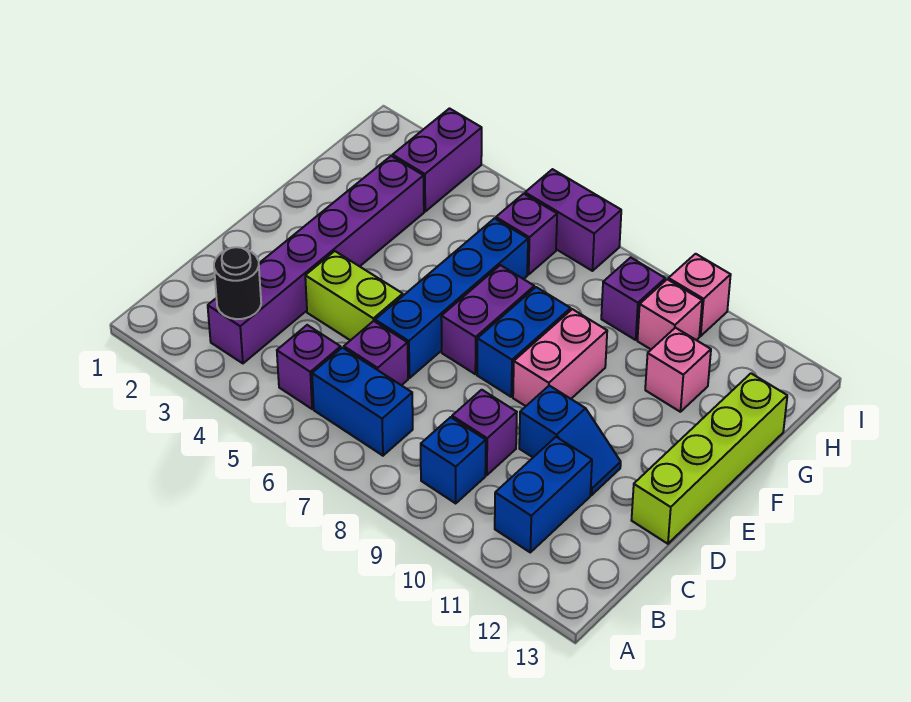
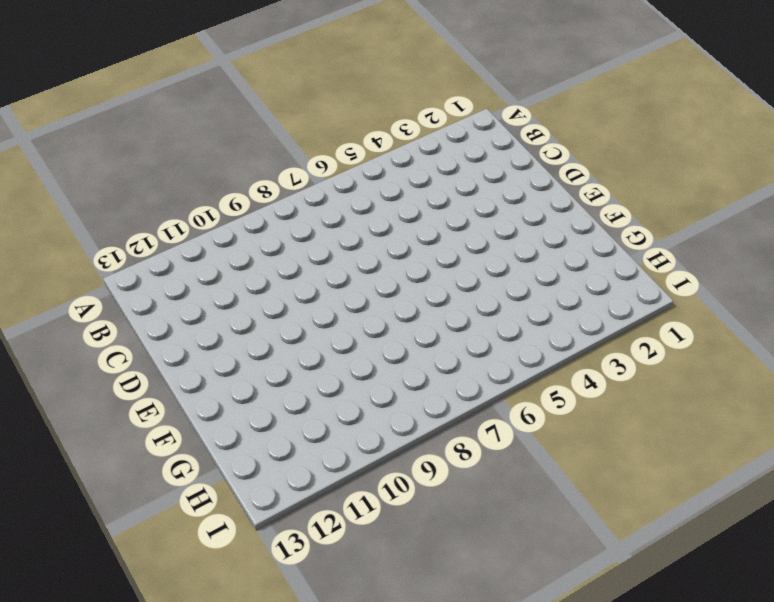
none -> purple 1x6 brick [208,156,424,363]
none -> purple 1x1 brick [277,325,341,409]
none -> blue 1x2 brick [312,348,413,456]

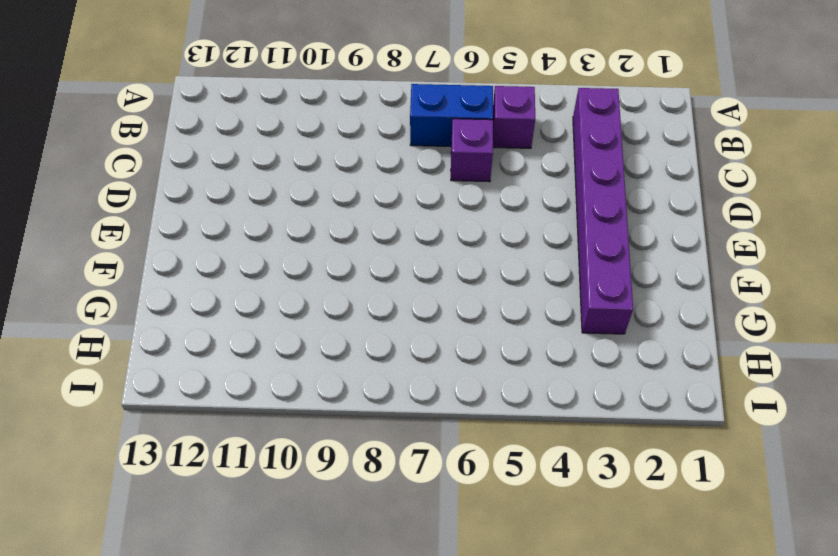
none -> blue 1x1 brick [421,417,486,503]
none -> blue 1x2 brick [495,437,592,552]
none -> purple 1x1 brick [452,390,517,475]

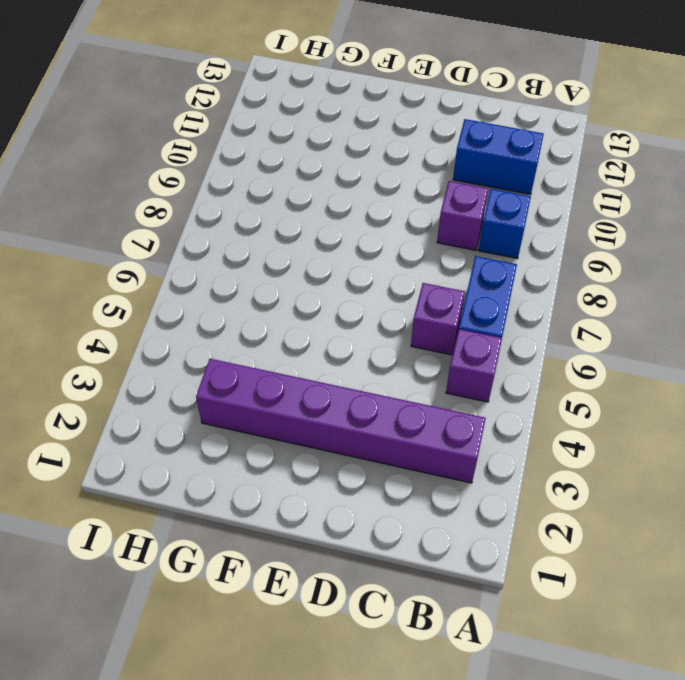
none -> lime 1x2 brick [305,251,403,340]
none -> blue 1x4 brick [375,218,528,378]
none -> blue 1x2 slope [519,386,621,495]

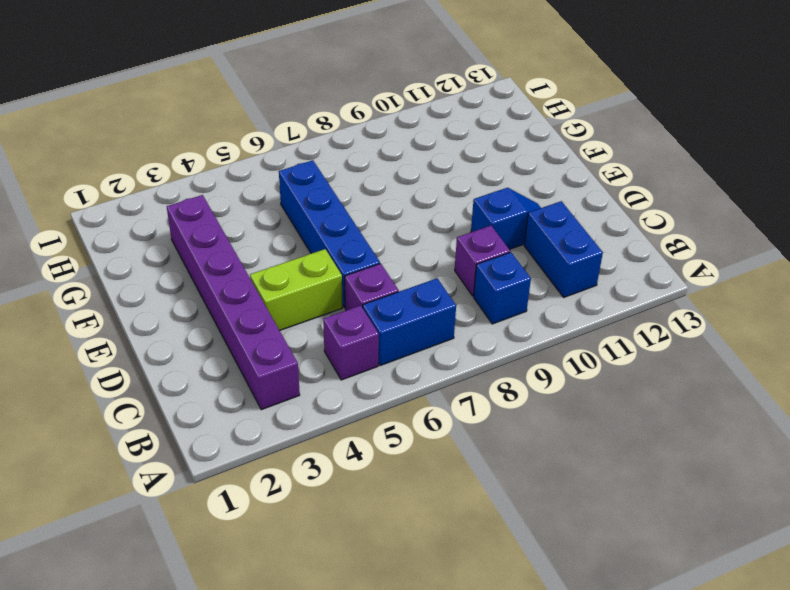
none -> lime 1x4 brick [631,374,787,544]
none -> purple 1x2 brick [441,265,534,374]
none -> blue 1x2 brick [477,287,571,397]

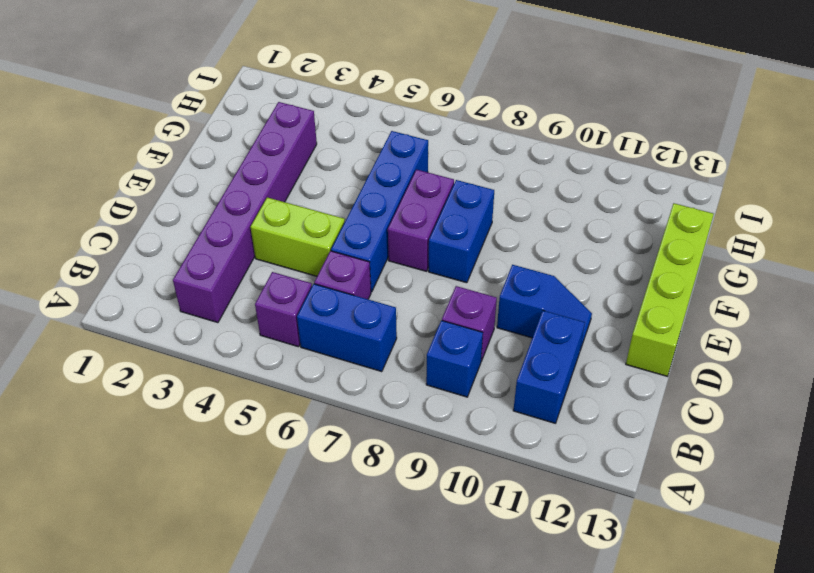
none -> pink 1x2 brick [513,309,607,406]
none -> pink 1x1 brick [645,328,711,412]
none -> purple 1x2 brick [393,109,482,211]

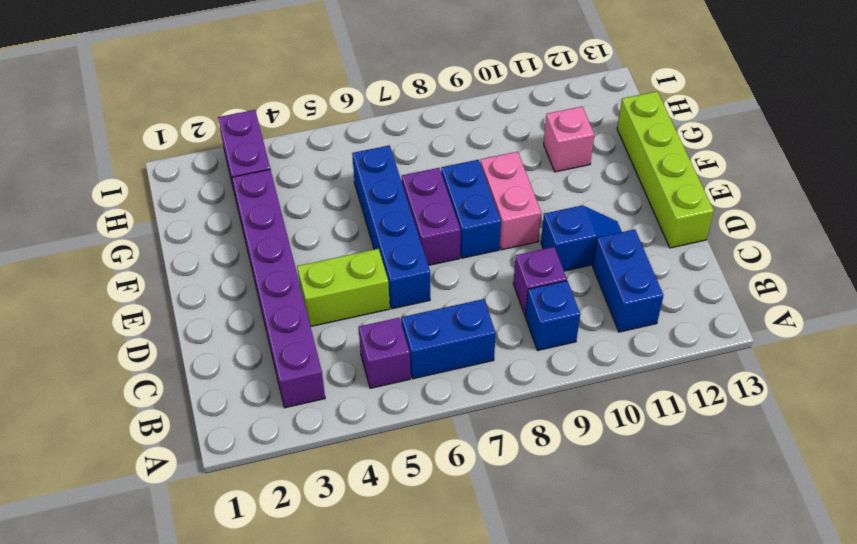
none -> purple 1x1 brick [344,321,408,385]
none -> purple 1x1 brick [496,194,557,275]
none -> purple 1x1 brick [601,257,665,340]

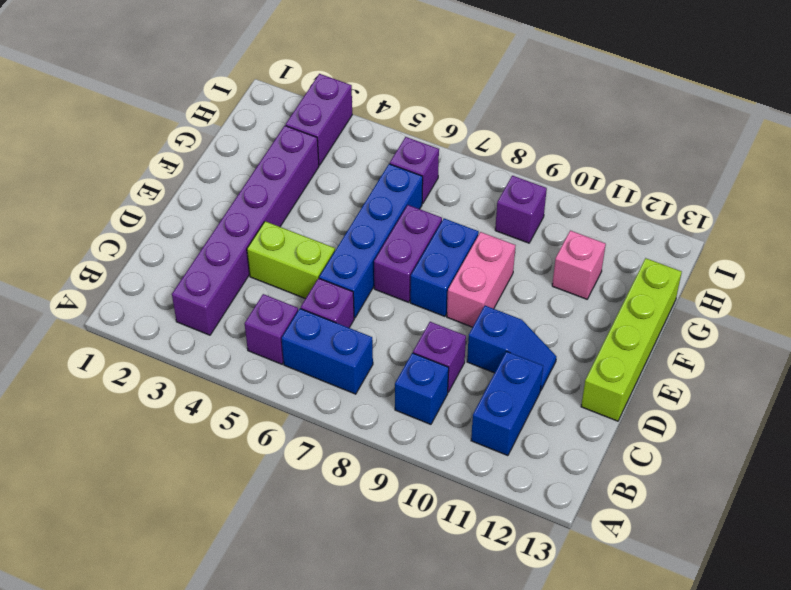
none -> pink 1x1 brick [637,279,702,349]
none -> purple 1x2 brick [525,169,621,271]
none -> pink 1x1 brick [668,254,731,336]

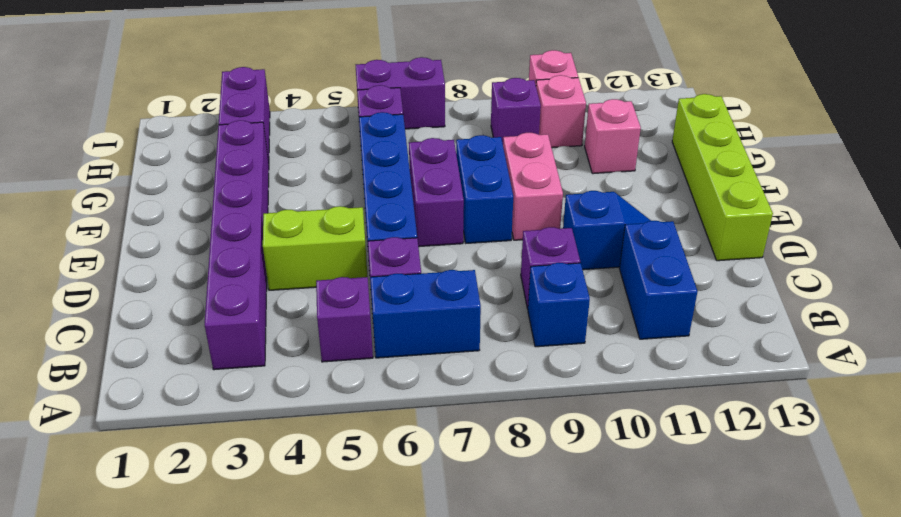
none -> black 1x1 round brick [214,247,261,319]

